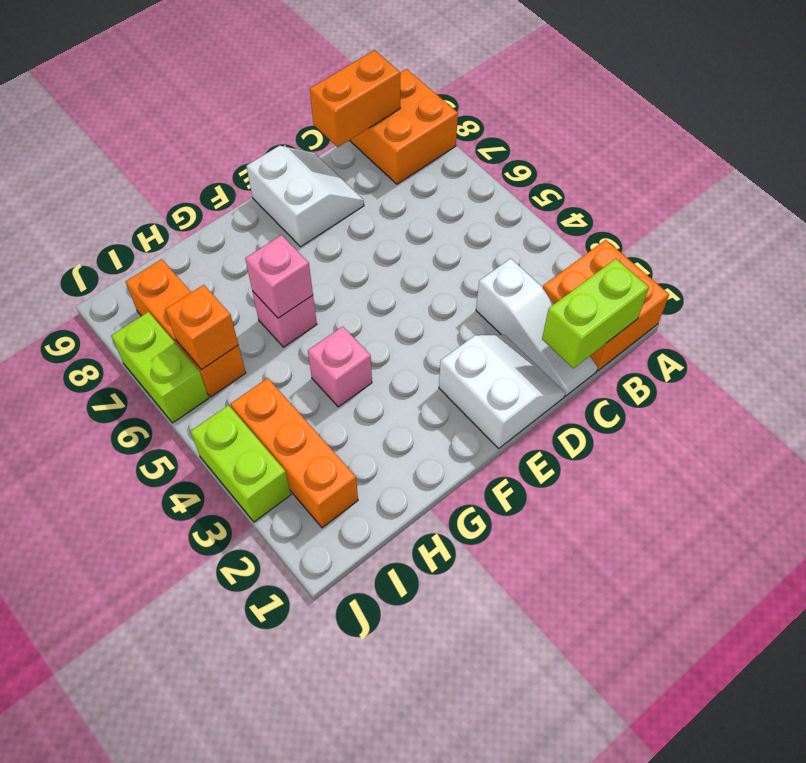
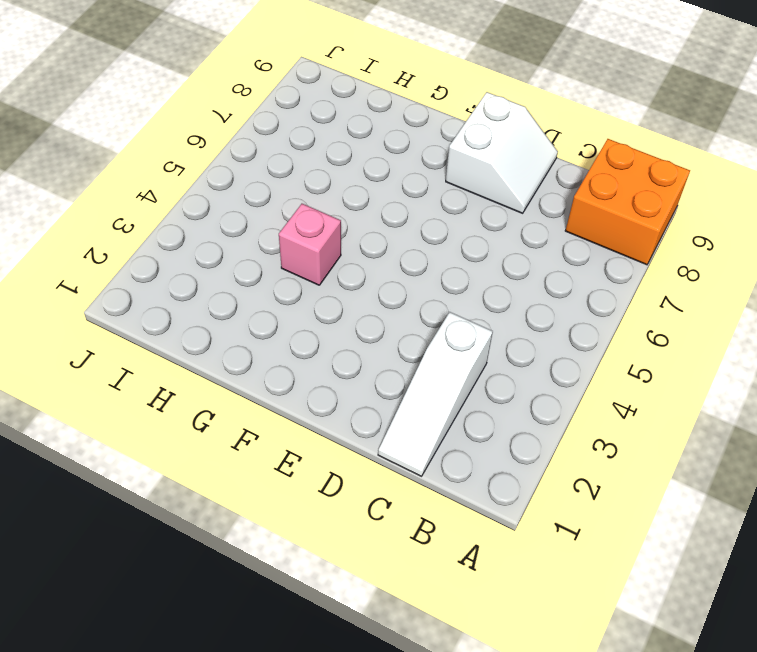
none -> orange 2x2 brick [543,240,669,371]
none -> white 2x2 slope [439,335,565,448]
none -> pink 1x1 brick [252,291,317,347]

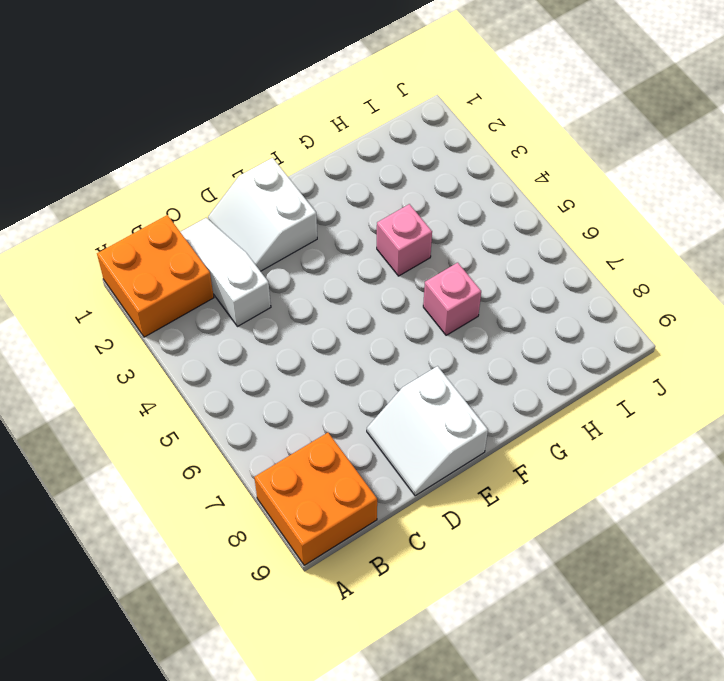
none -> orange 1x3 brick [231,378,358,528]
none -> orange 1x3 brick [126,259,246,397]
none -> lime 1x2 brick [190,405,291,522]

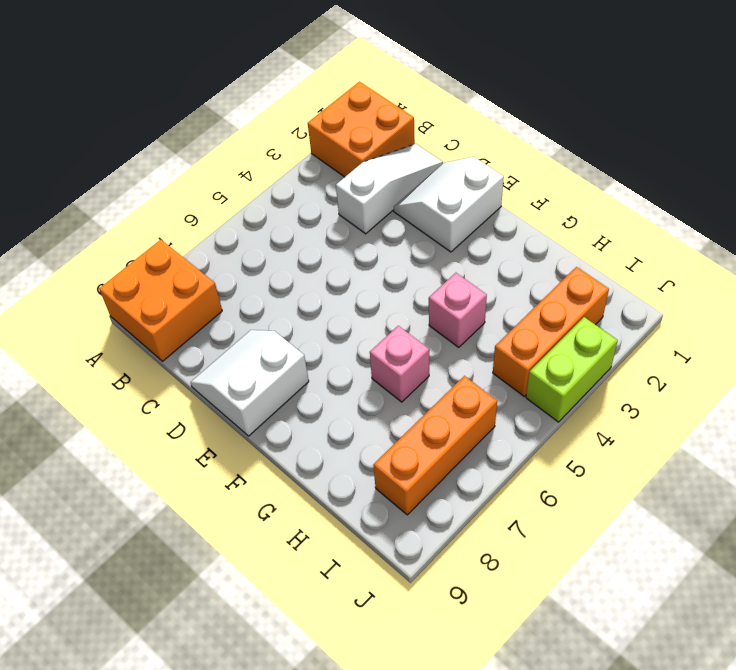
none -> lime 1x2 brick [111,312,209,423]
none -> lime 1x2 brick [542,259,649,368]
none -> orange 1x2 brick [310,50,400,147]

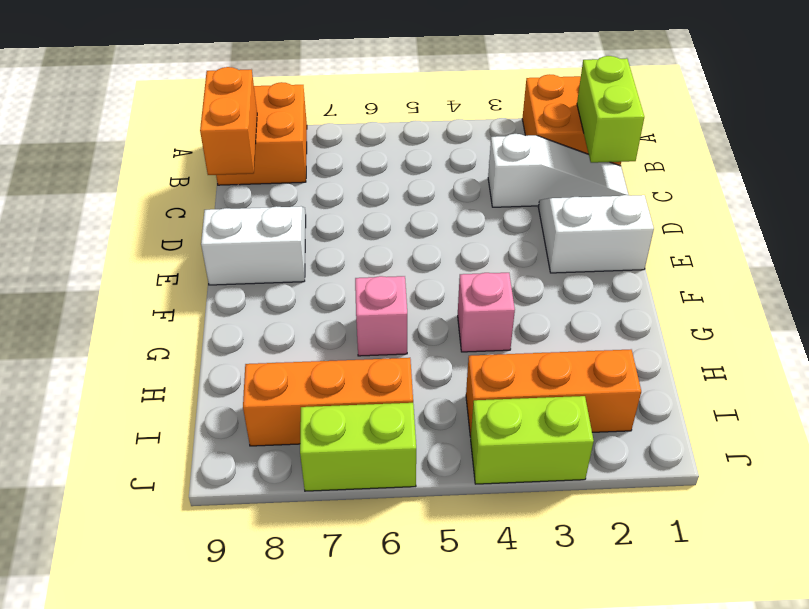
none -> pink 1x1 brick [245,235,313,318]
none -> orange 1x1 brick [165,285,238,370]

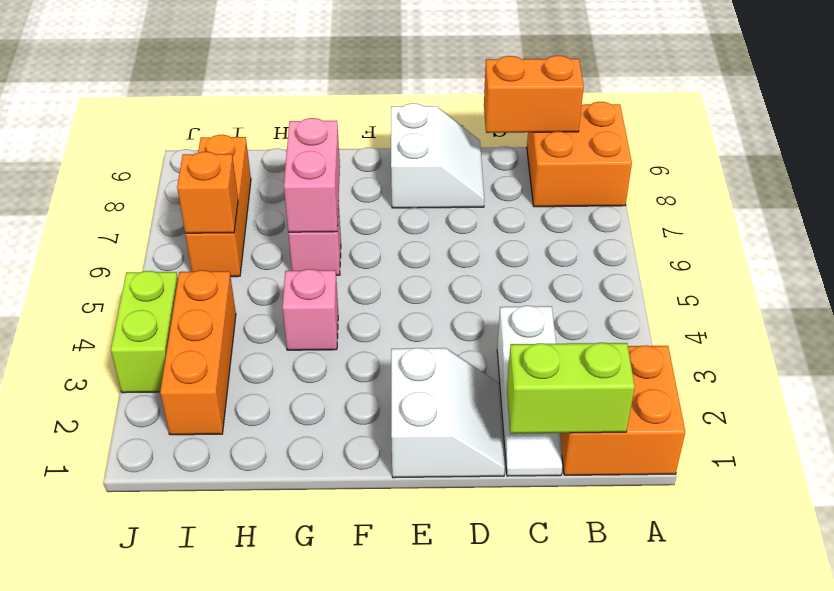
pink 1x2 brick [284,118,340,232] -> pink 1x1 brick [245,235,313,318]
none -> lime 1x2 brick [111,312,209,423]

